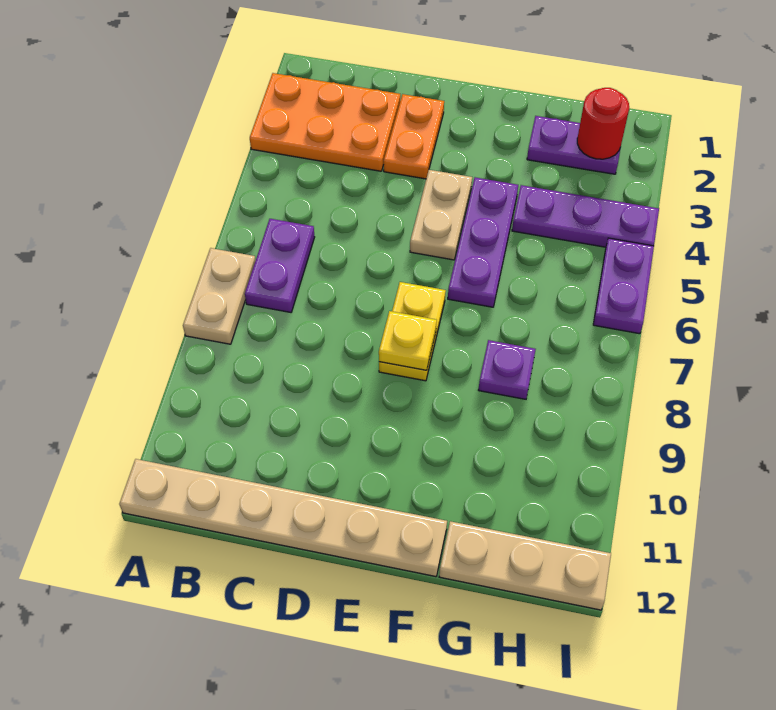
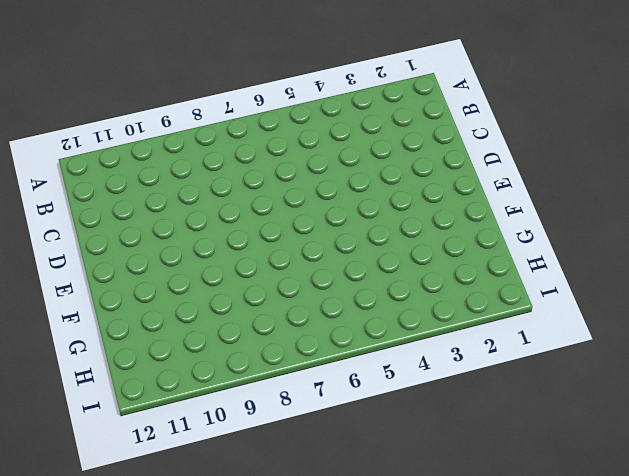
none -> orange 2x3 plate [250,73,400,171]
none -> tan 1x2 plate [183,248,256,344]
none -> tan 1x6 plate [119,459,447,577]

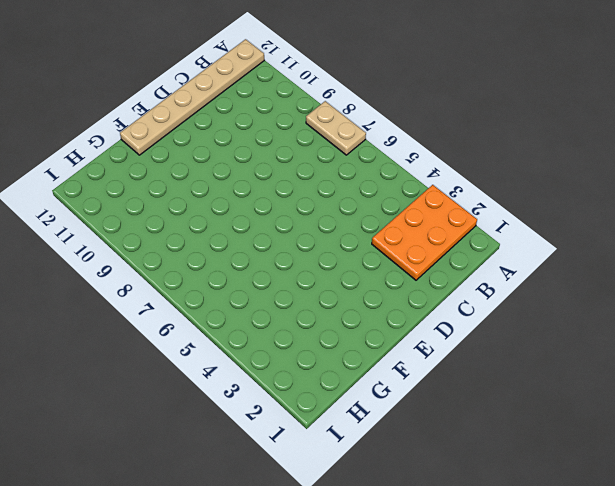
none -> purple 1x2 plate [245,219,315,312]
none -> orange 1x2 plate [384,94,444,179]
none -> tan 1x2 plate [410,170,472,260]

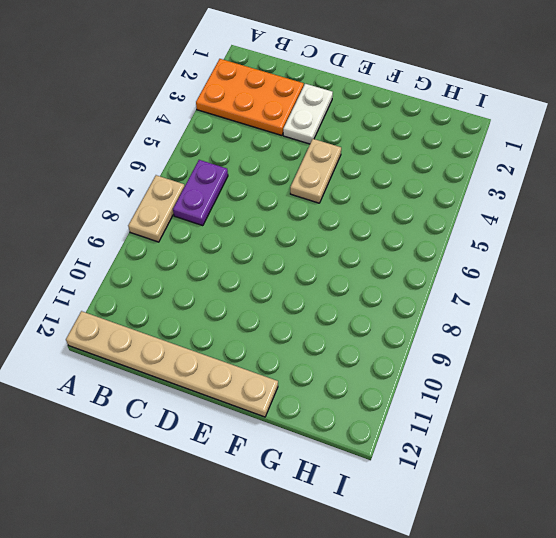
white 1x2 plate [283,84,333,144] -> orange 1x2 plate [384,94,444,179]
none -> yellow 1x2 plate [379,282,446,381]
none -> purple 1x3 plate [448,177,518,307]
none -> purple 1x2 plate [527,116,621,174]

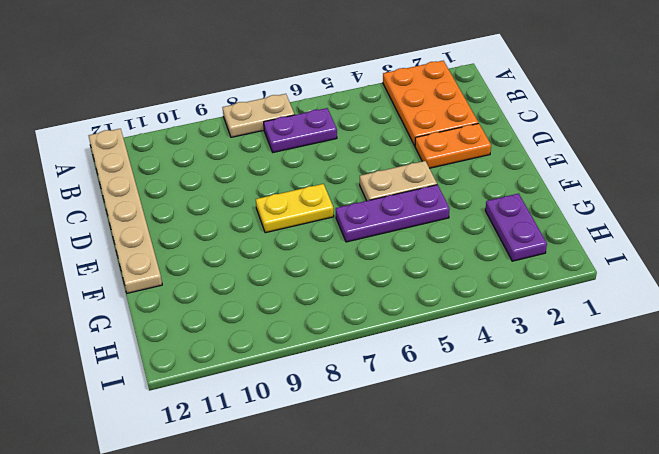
none -> purple 1x3 plate [512,185,659,247]
none -> purple 1x1 plate [479,340,536,399]
none -> tan 1x3 plate [439,521,611,610]

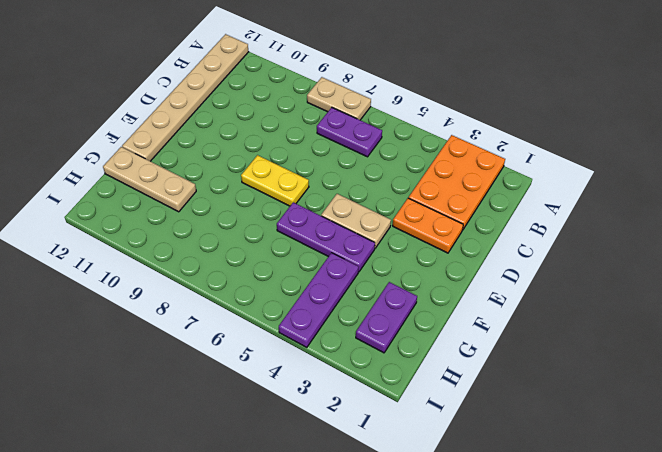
tan 1x3 plate [103,147,196,212] -> tan 1x3 plate turned to [439,521,611,610]
none -> purple 1x1 plate [479,340,536,399]
none -> purple 1x2 plate [593,238,654,334]
none -> yellow 1x1 plate [379,311,437,370]

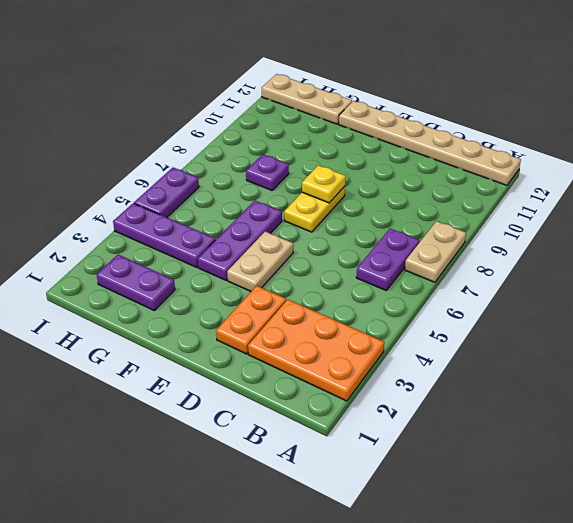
none -> red 1x1 round brick [577,88,629,159]

